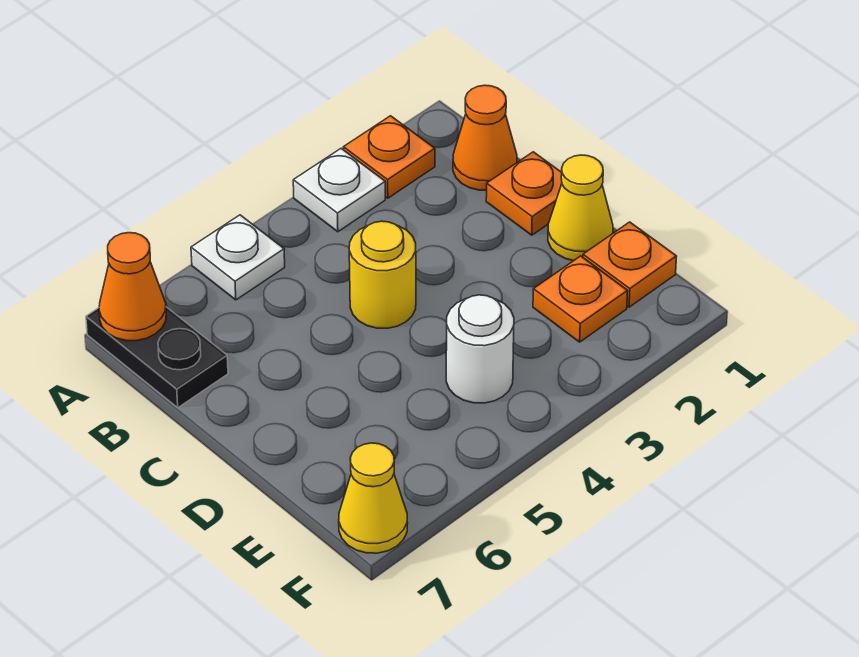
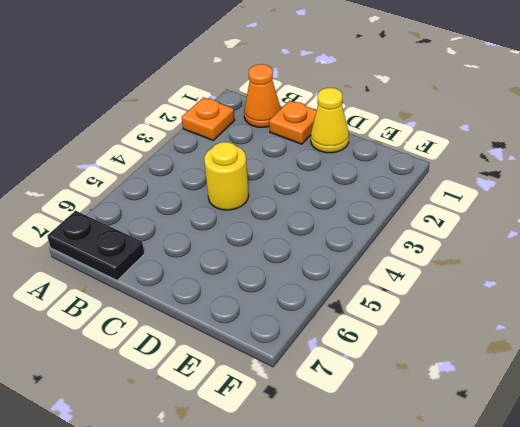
none -> white 1x1 plate [293,149,385,232]
none -> white 1x1 plate [191,215,285,300]
none -> orange 1x1 plate [583,222,677,307]

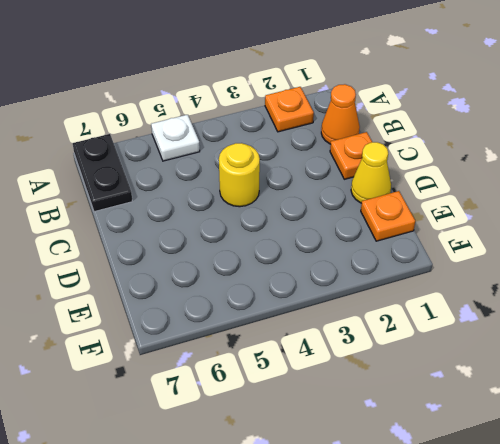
none -> white 1x1 plate [293,149,385,232]
none -> orange 1x1 plate [533,256,628,342]
none -> white 1x1 round brick [446,295,514,403]

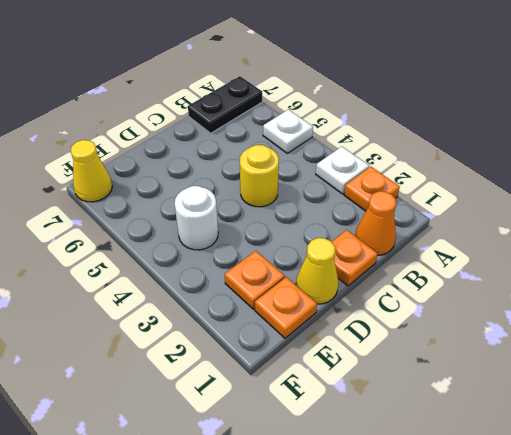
none -> orange 1x1 cone [99,233,166,341]

